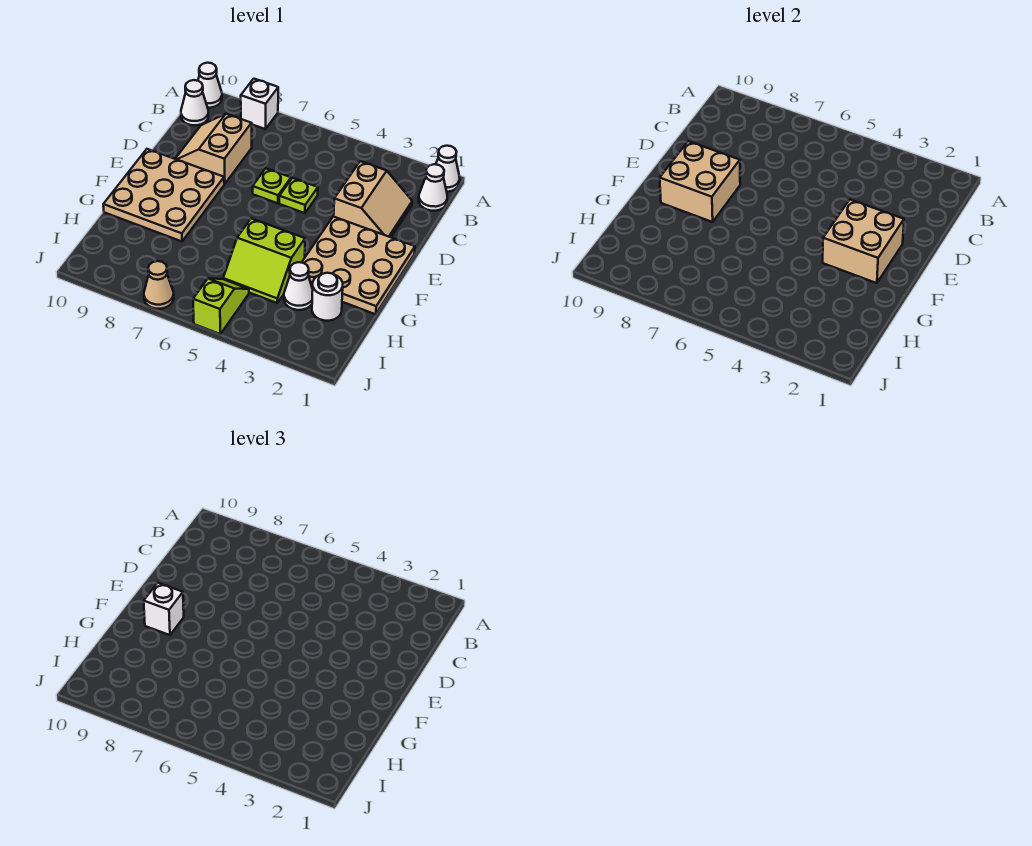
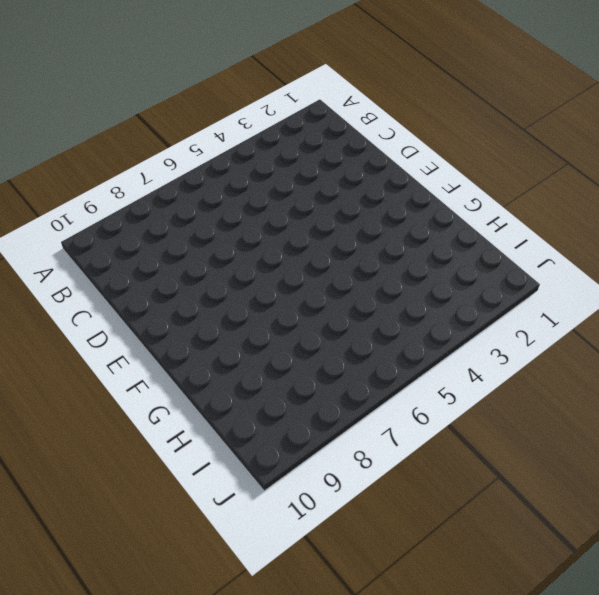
none -> white 1x1 cone [436,146,460,192]
none -> white 1x1 brick [241,79,278,129]
none -> white 1x1 cone [198,63,222,108]

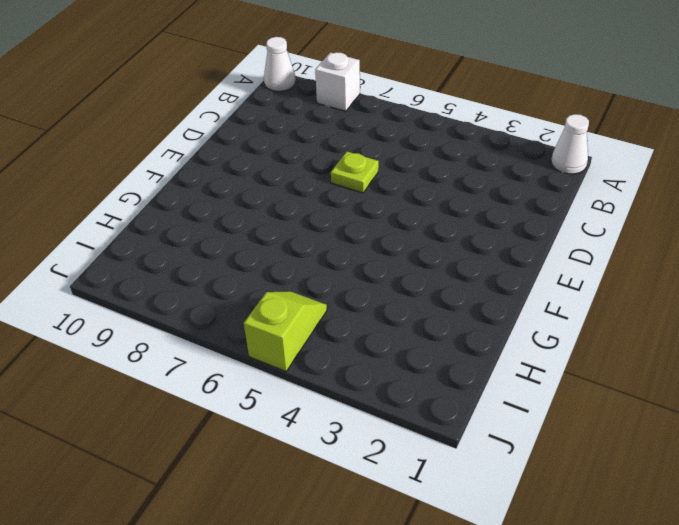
none -> white 1x1 cone [419,164,447,211]
none -> white 1x1 cone [181,80,208,125]
none -> tan 2x2 slope [334,161,412,237]

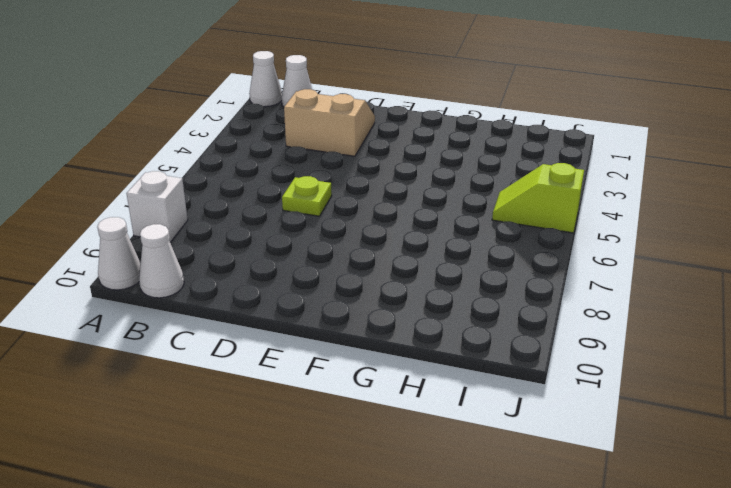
none -> tan 2x2 slope [175,114,252,184]
none -> lime 1x1 plate [279,178,318,213]
none -> tan 3x3 plate [302,216,415,314]

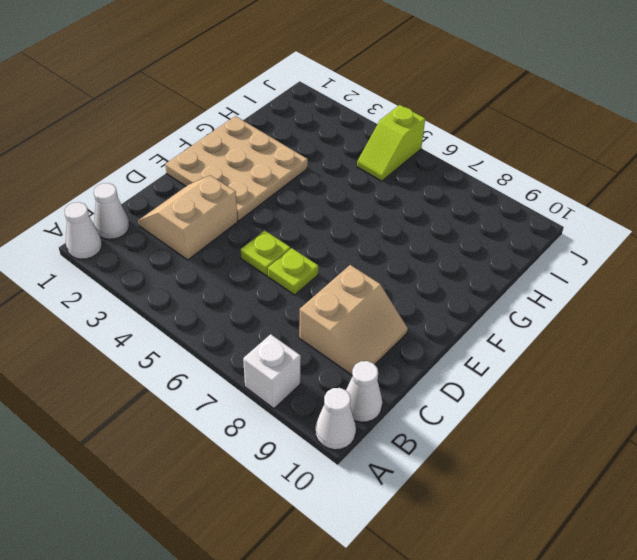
none -> tan 3x3 plate [103,149,224,241]
none -> lime 2x2 slope [223,218,305,303]
none -> white 1x1 round brick [312,273,343,321]

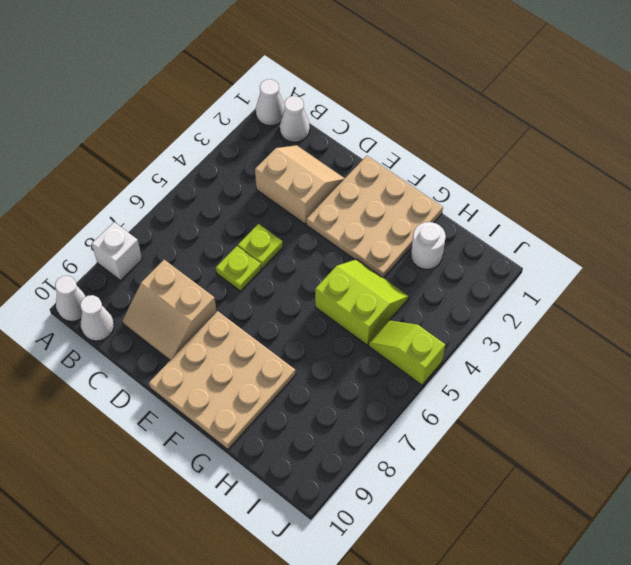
lime 2x2 slope [315,259,409,345] -> lime 2x2 slope turned to [223,218,305,303]
none -> white 1x1 cone [284,262,313,310]
none -> tan 1x1 cone [144,261,174,309]
none -> tan 2x2 brick [823,200,904,283]

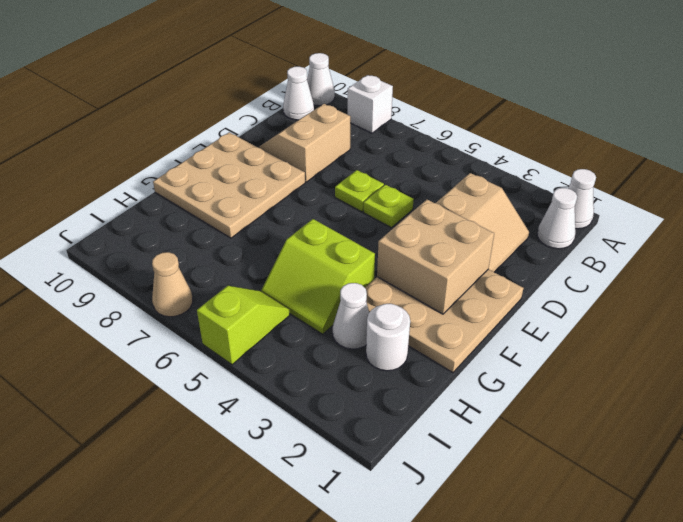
none -> tan 2x2 brick [660,141,740,222]
none -> white 1x1 brick [144,583,184,635]

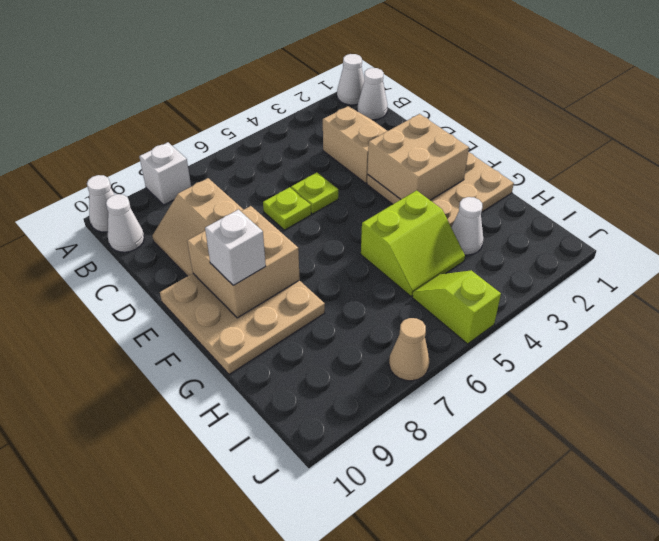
none -> white 1x1 round brick [312,273,343,321]

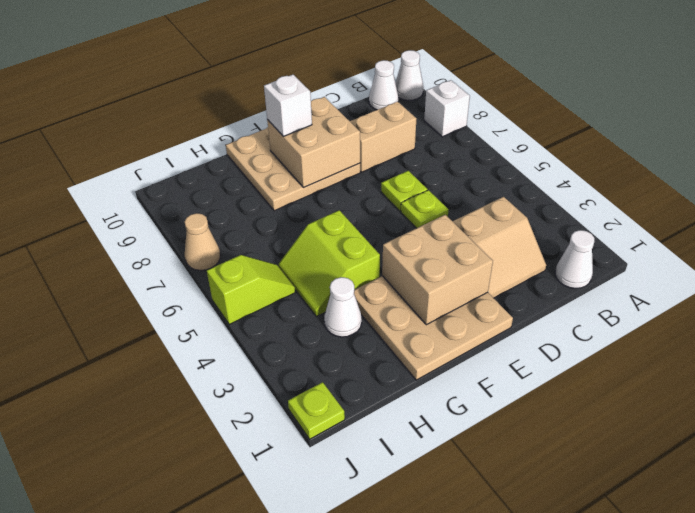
lime 1x1 plate [288,382,345,439] -> none
none -> white 1x1 cone [436,146,460,192]
none -> white 1x1 round brick [312,273,343,321]

